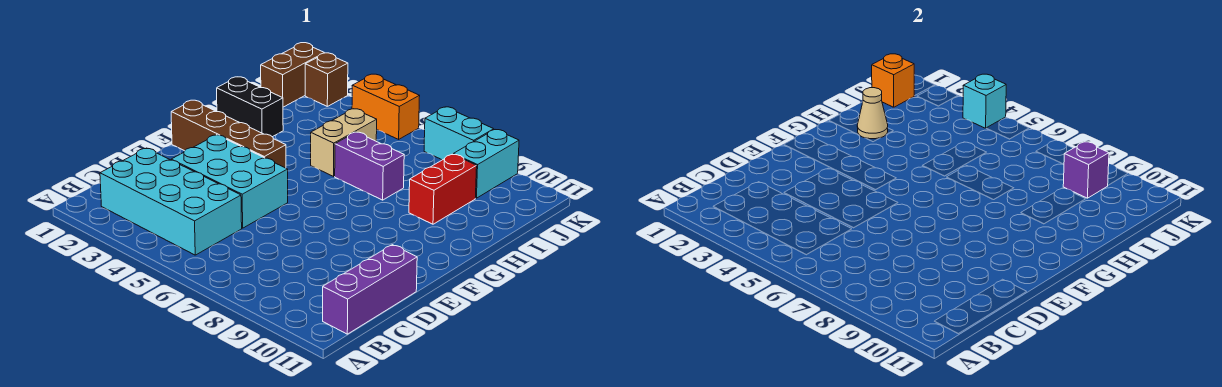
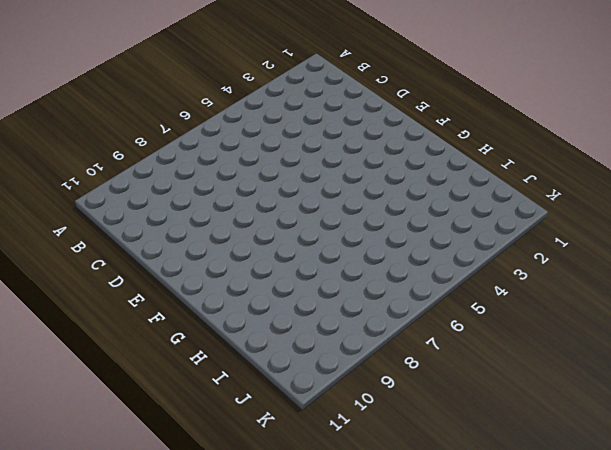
none -> cyan 2x4 brick [100,148,242,255]
none -> purple 1x3 brick [323,245,417,334]
none -> cyan 2x3 brick [171,135,288,228]

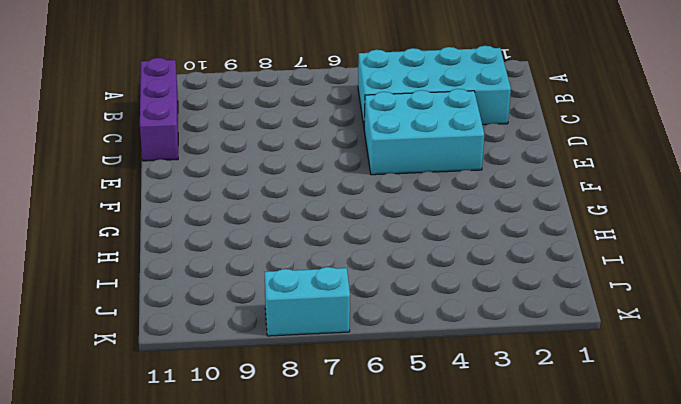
none -> brown 1x4 brick [171,100,286,168]
none -> black 1x2 brick [217,77,283,137]
none -> tan 1x2 brick [311,109,377,176]

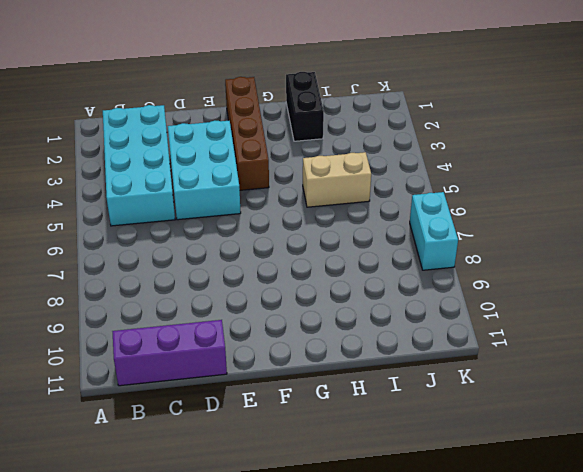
none -> purple 1x2 brick [335,132,404,200]
none -> red 1x2 brick [409,154,477,224]
none -> brown 1x2 brick [261,43,324,107]

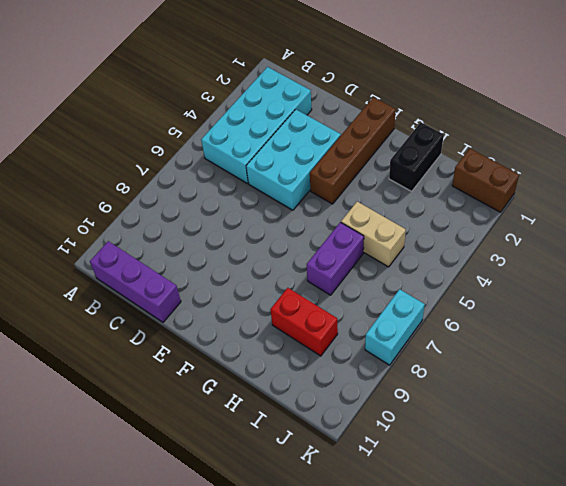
none -> cyan 1x2 brick [453,130,519,198]
none -> brown 1x1 brick [305,53,348,106]
none -> orange 1x2 brick [352,74,420,139]

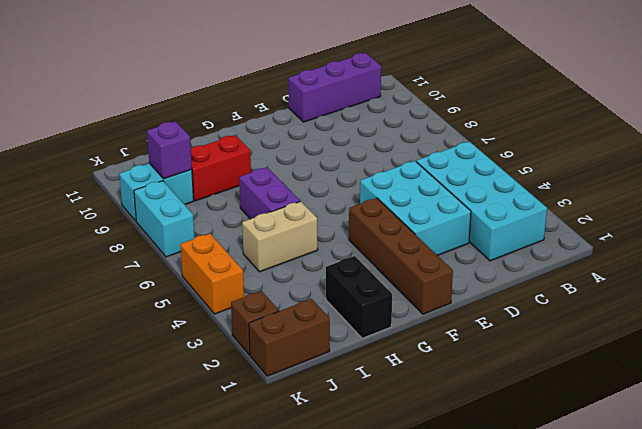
none -> tan 1x1 cone [857,88,888,139]
none -> orange 1x1 brick [872,54,914,107]
none -> cyan 1x1 brick [963,74,1006,128]

